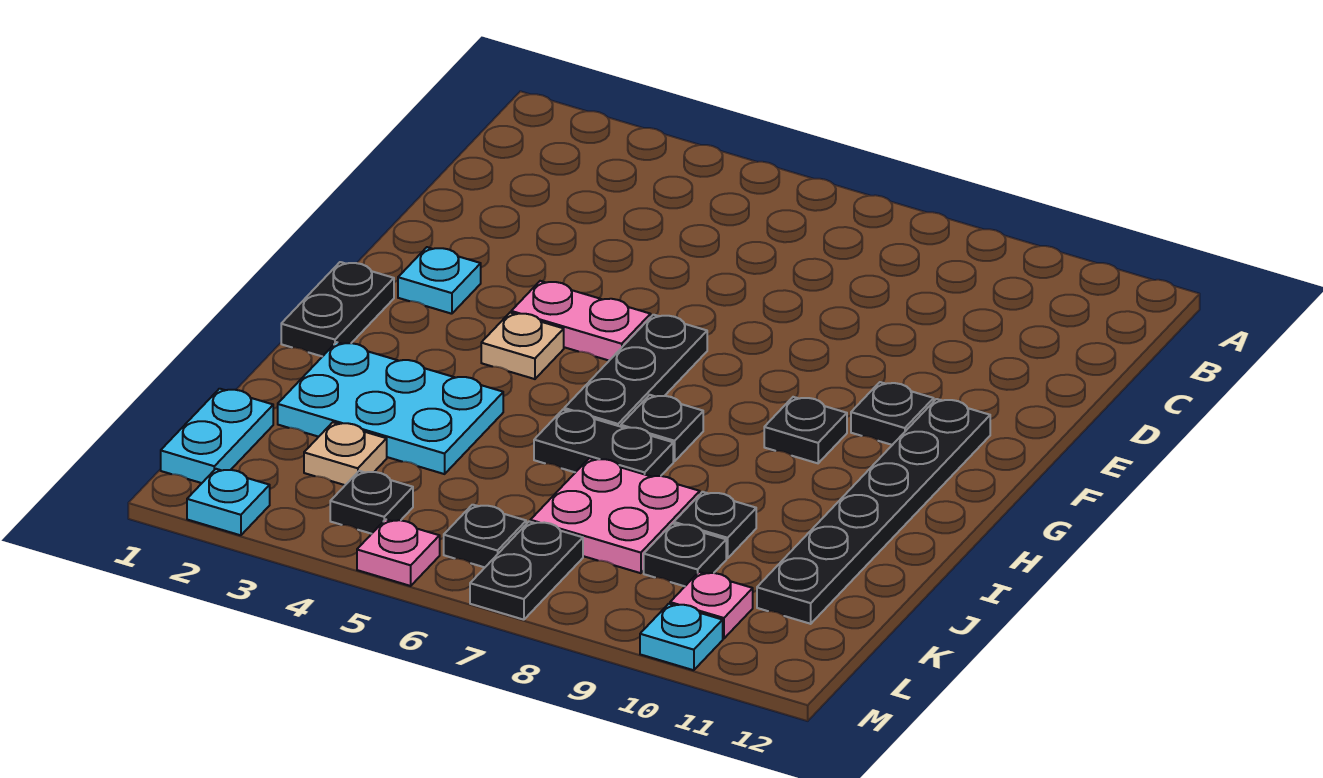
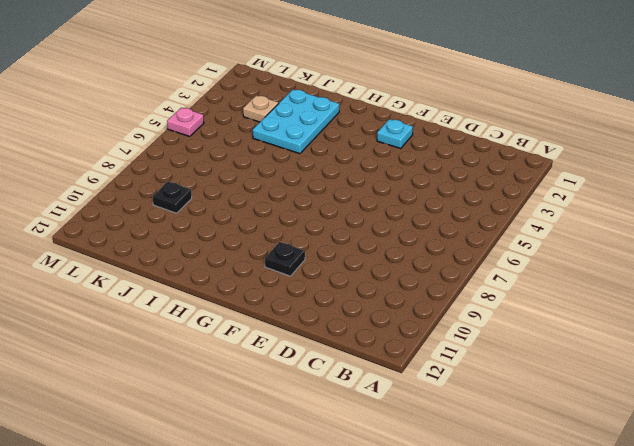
none -> pink 1x2 plate [511,281,651,360]
none -> black 1x3 plate [564,315,707,427]
none -> black 1x6 plate [757,399,990,624]

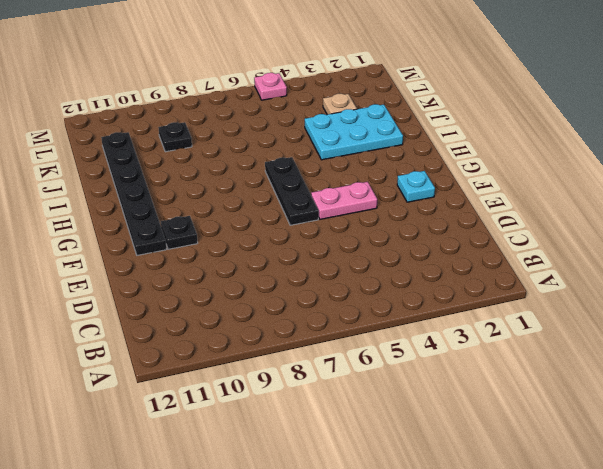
none -> black 1x2 plate [281,262,394,357]
none -> tan 1x1 plate [481,313,564,379]
none -> black 1x1 plate [764,397,847,463]

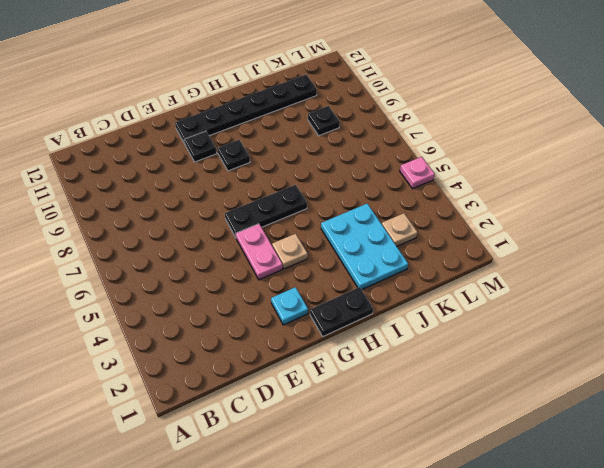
none -> black 1x1 plate [621,395,703,461]
none -> black 1x2 plate [534,410,673,477]
none -> pink 2x2 plate [530,458,700,573]

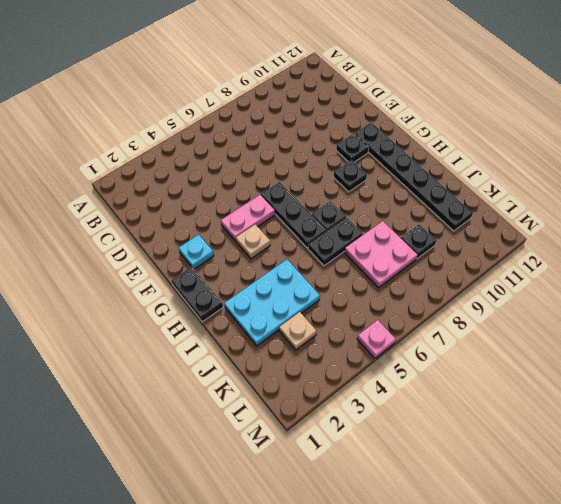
none -> black 1x1 plate [674,492,756,558]
none -> cyan 1x2 plate [161,389,273,483]
none -> black 1x1 plate [330,471,413,534]

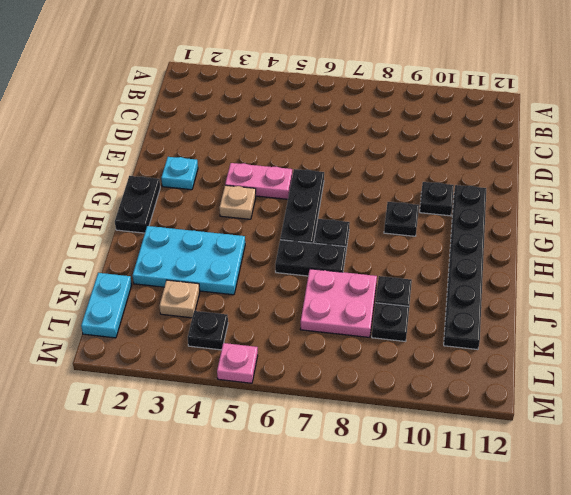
none -> black 1x1 plate [444,505,526,567]
none -> black 1x2 plate [470,521,583,620]
none -> pink 1x1 plate [670,572,753,639]

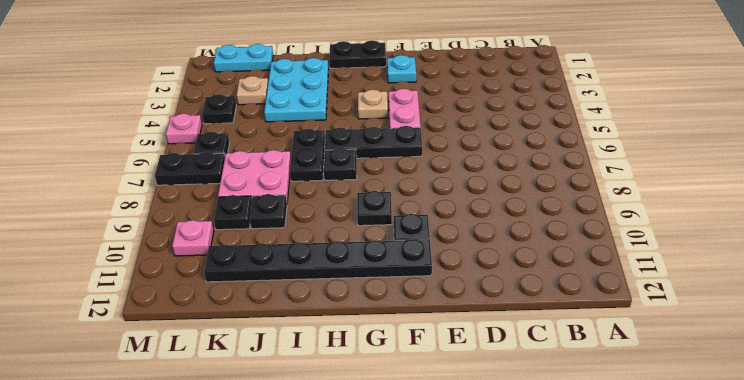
none -> cyan 1x1 plate [187,469,270,535]
none -> cyan 1x1 plate [640,604,723,670]

